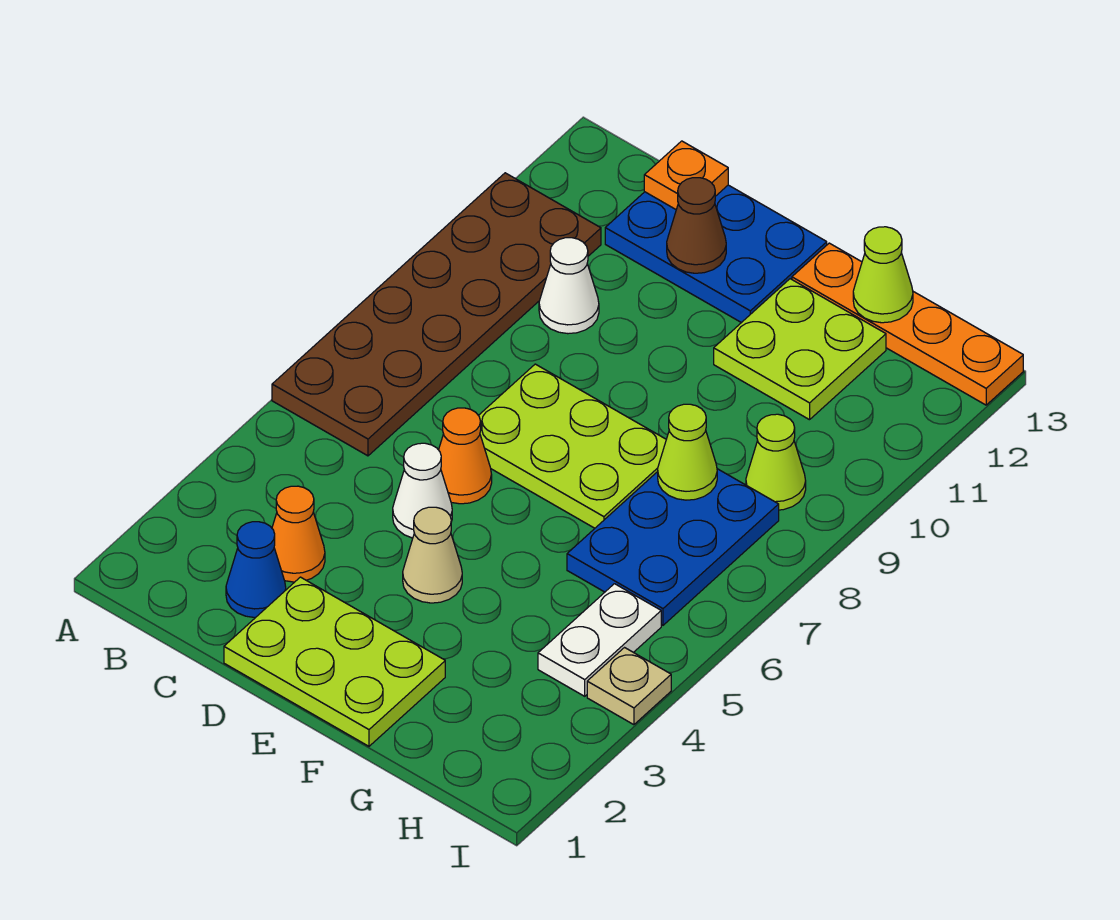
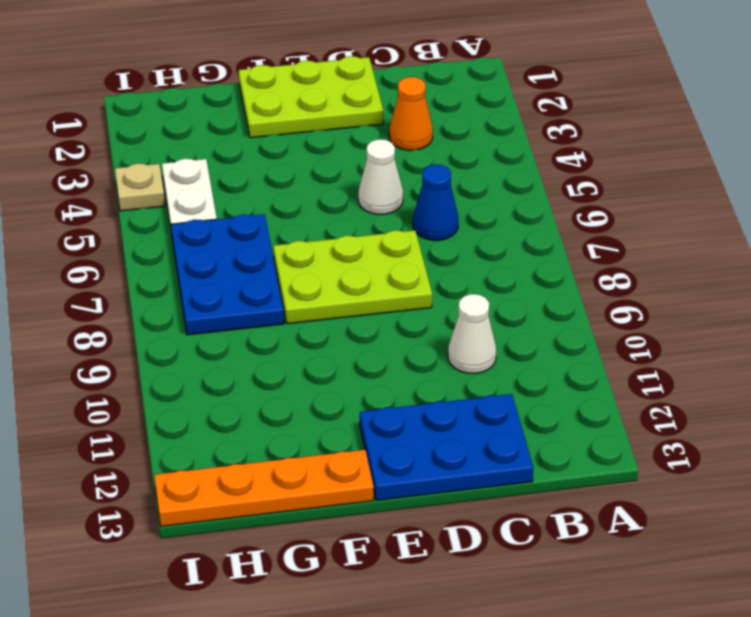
blue 1x1 cone [413,165,458,240] -> blue 1x1 cone moved to [226,522,286,618]
none -> brown 2x6 plate [272,173,601,456]
none -> orange 1x1 cone [439,408,492,504]
none -> tan 1x1 cone [403,507,462,603]

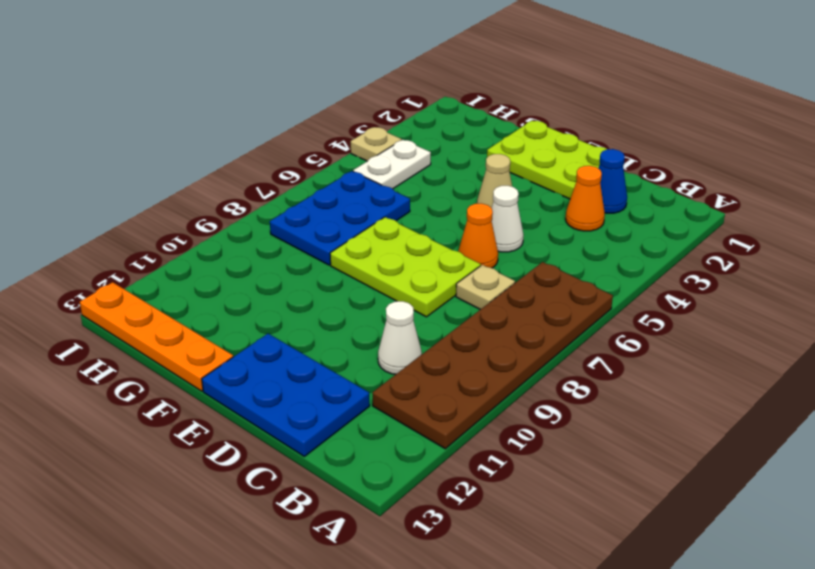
tan 1x1 plate [456,265,515,309] -> none
none -> lime 2x2 plate [714,279,886,420]
none -> lime 1x1 cone [746,414,806,510]
none -> orange 1x1 plate [644,141,728,209]

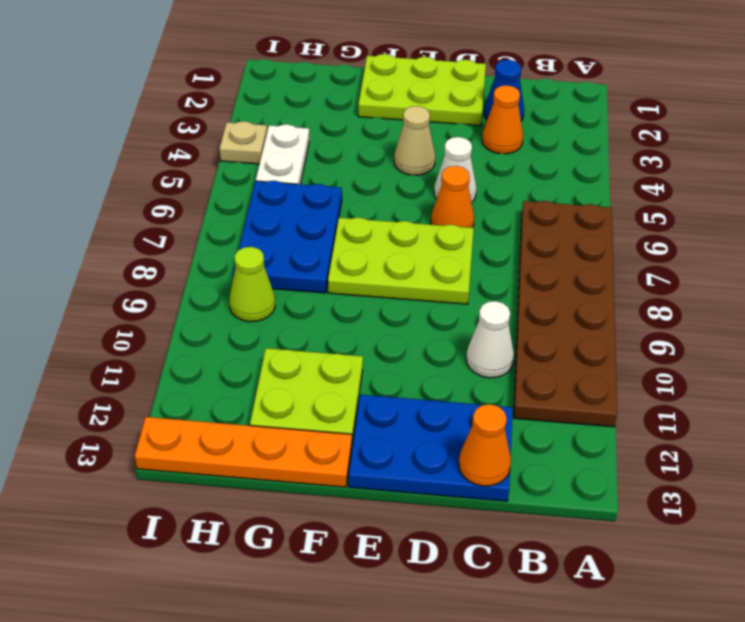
orange 1x1 cone [459,404,511,486] -> orange 1x1 plate [644,141,728,209]
none -> brown 1x1 cone [667,178,726,273]
none -> lime 1x1 cone [658,404,717,500]
none -> lime 1x1 cone [853,227,913,323]

